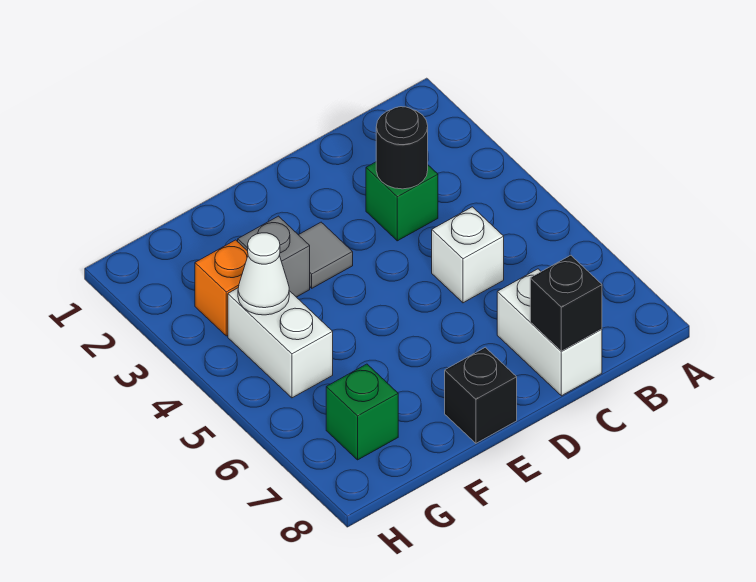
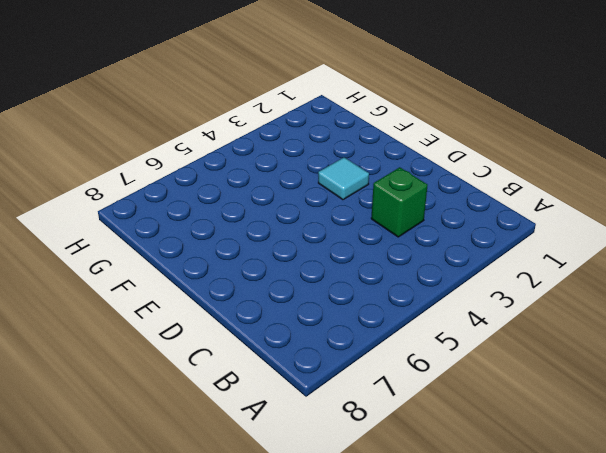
cyan 1x1 tile [318,157,369,200] -> grey 1x1 tile [299,222,353,288]
none -> white 1x1 brick [432,207,504,303]
none -> white 1x2 brick [497,269,602,396]
none -> black 1x1 brick [445,347,517,443]

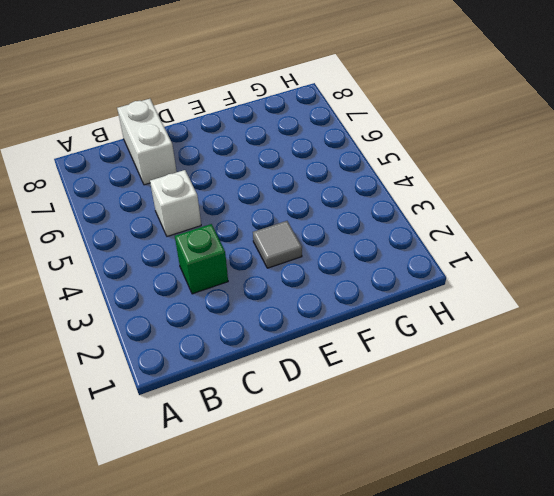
none -> black 1x1 brick [445,347,517,443]
none -> grey 1x1 brick [238,216,310,297]
none -> orange 1x1 brick [195,240,248,336]

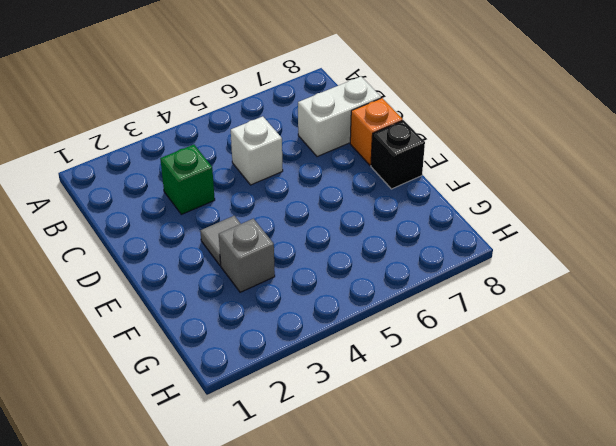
orange 1x1 brick [350,98,403,166] -> orange 1x1 brick moved to [195,240,248,336]
none -> white 1x2 brick [228,288,333,398]
none -> green 1x1 brick [326,364,398,460]
none -> black 1x1 round brick [376,107,428,189]

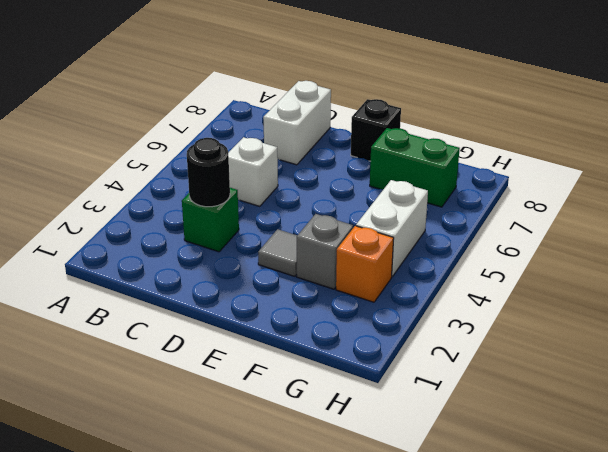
green 1x2 brick [370,128,460,207] -> green 1x1 brick [326,364,398,460]
none -> black 1x1 brick [530,255,602,351]
none -> white 1x1 cone [238,233,289,315]

